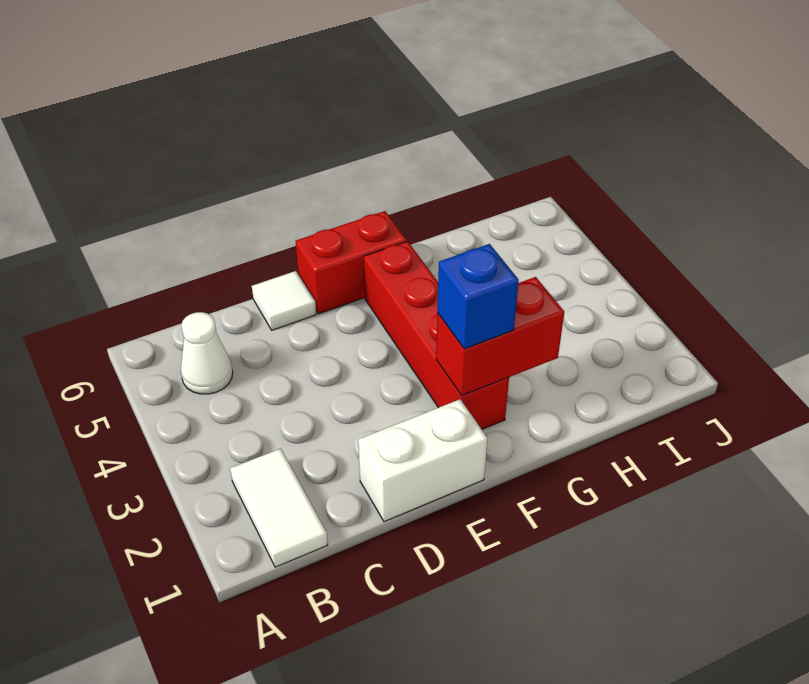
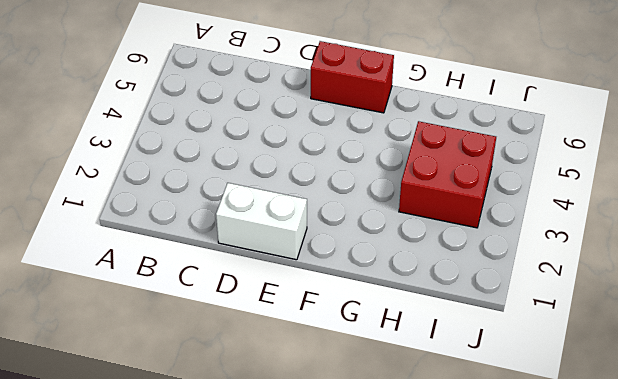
red 2x2 brick [399,121,496,228] -> none
none -> white 1x2 tile [230,449,328,567]
none -> white 1x1 cone [181,312,233,394]

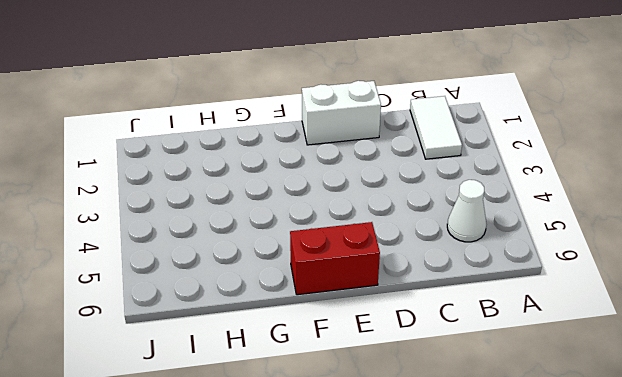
none -> white 1x1 tile [252,271,316,330]
none -> red 1x4 brick [364,241,509,429]

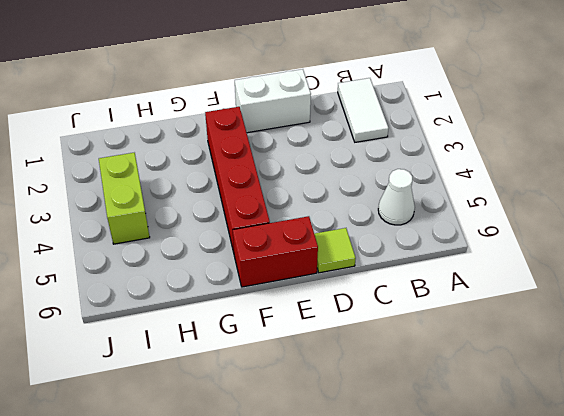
lime 1x1 tile [314,228,356,273] -> white 1x1 tile [252,271,316,330]
lime 1x2 brick [99,153,150,244] -> none
none -> red 1x2 brick [436,277,564,396]
none -> blue 1x1 brick [437,244,519,349]

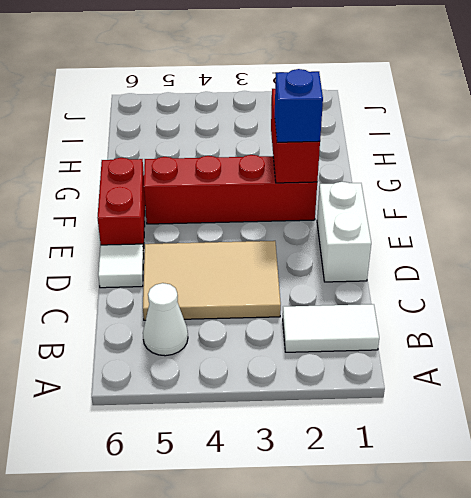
tan 2x3 tile [143,241,281,320] -> none

